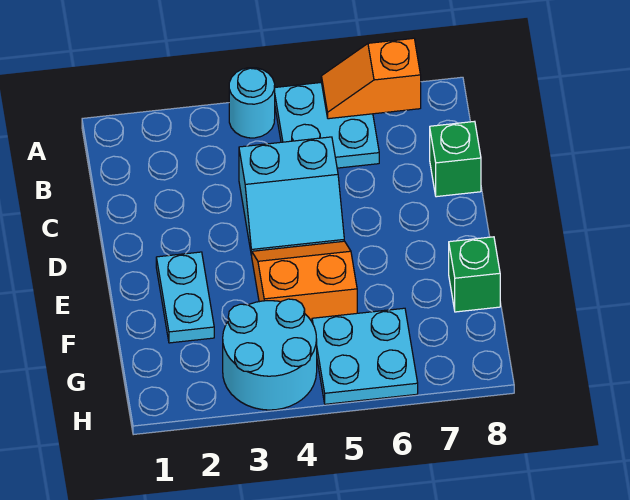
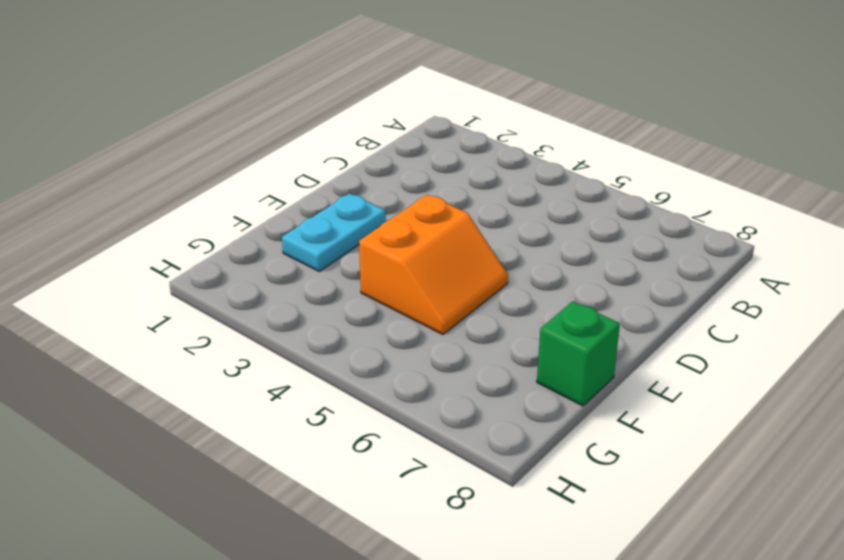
orange 2x2 slope [359,195,508,334] -> orange 2x2 slope turned to [252,241,357,321]
none -> cyan 1x1 round brick [229,68,275,138]
none -> cyan 2x2 plate [275,82,379,168]

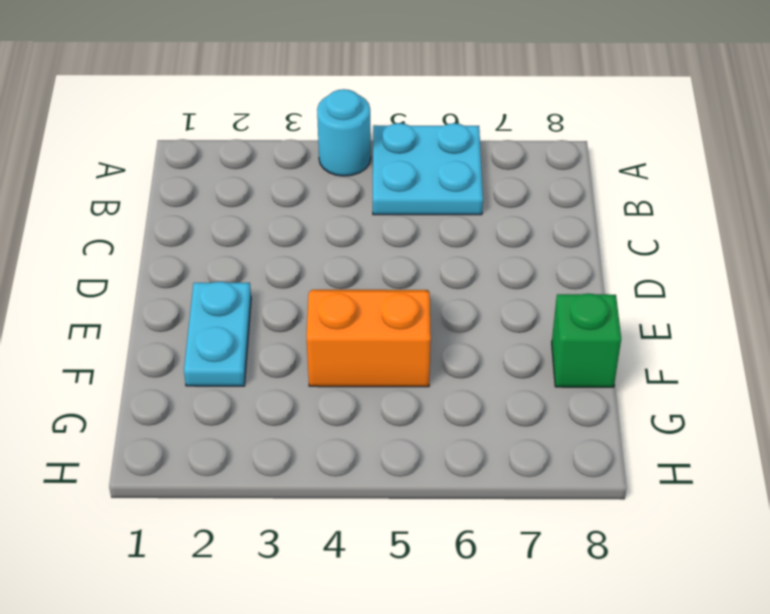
none -> cyan 2x2 slope [239,137,344,255]
none -> green 1x1 brick [430,121,481,197]

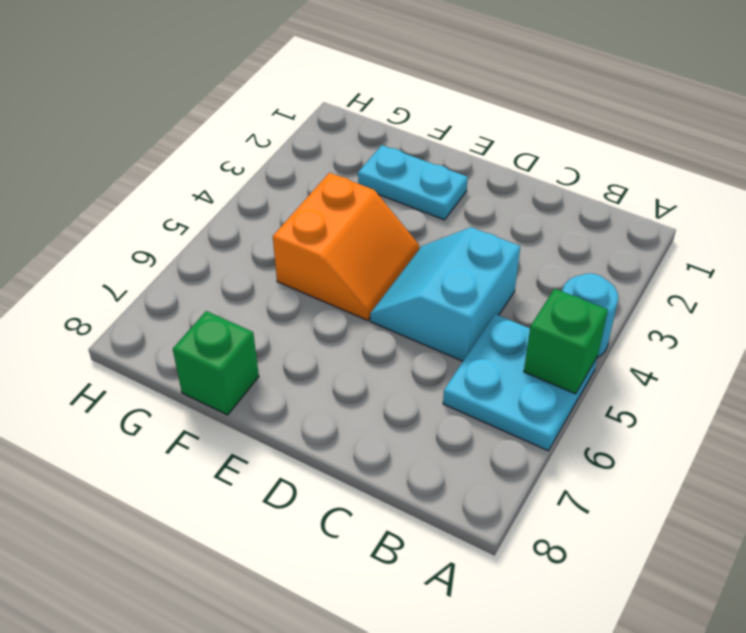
green 1x1 brick [524,289,608,394] -> green 1x1 brick moved to [430,121,481,197]
none -> cyan 2x2 round brick [223,299,317,410]
none -> cyan 2x2 plate [312,308,418,404]

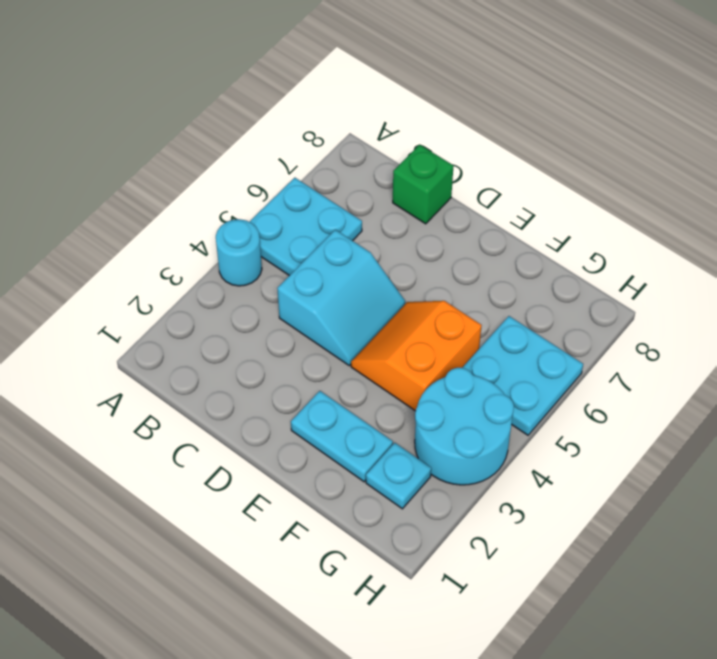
cyan 1x1 plate [366,443,431,509] -> none
none -> green 1x1 brick [449,237,500,312]
none -> orange 1x2 slope [321,38,421,119]

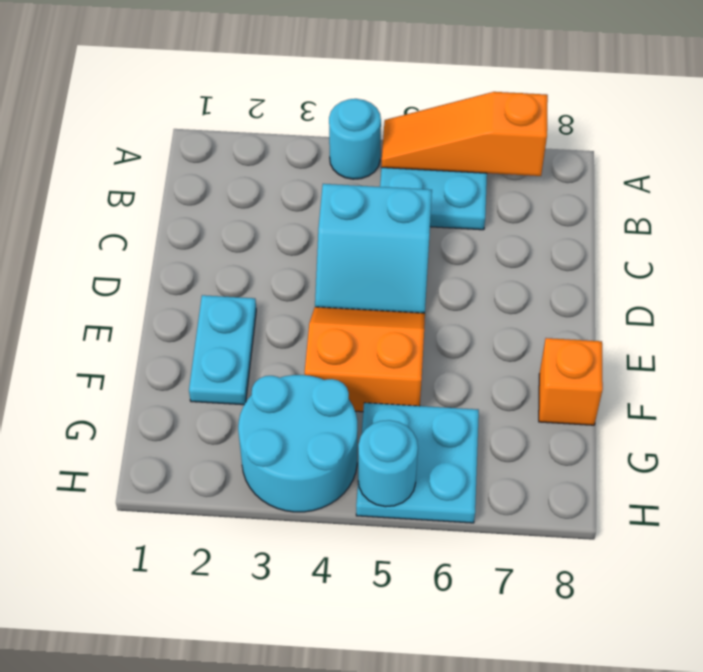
orange 1x3 slope [381,92,548,176] -> orange 1x2 slope [321,38,421,119]
orange 1x1 brick [539,338,603,425] -> green 1x1 brick [449,237,500,312]
cyan 1x1 round brick [358,420,418,507] -> none
none -> green 1x1 brick [430,121,481,197]

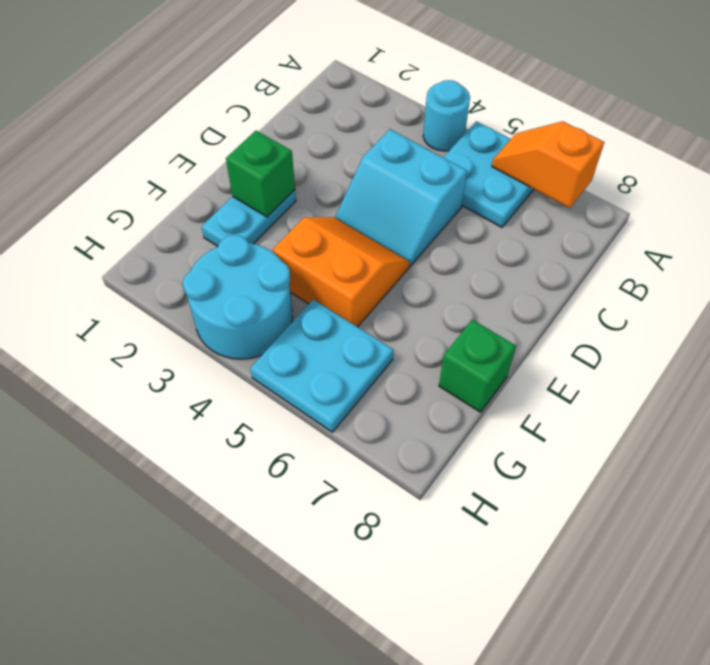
green 1x1 brick [226,131,295,217] -> green 1x1 brick moved to [430,121,481,197]

